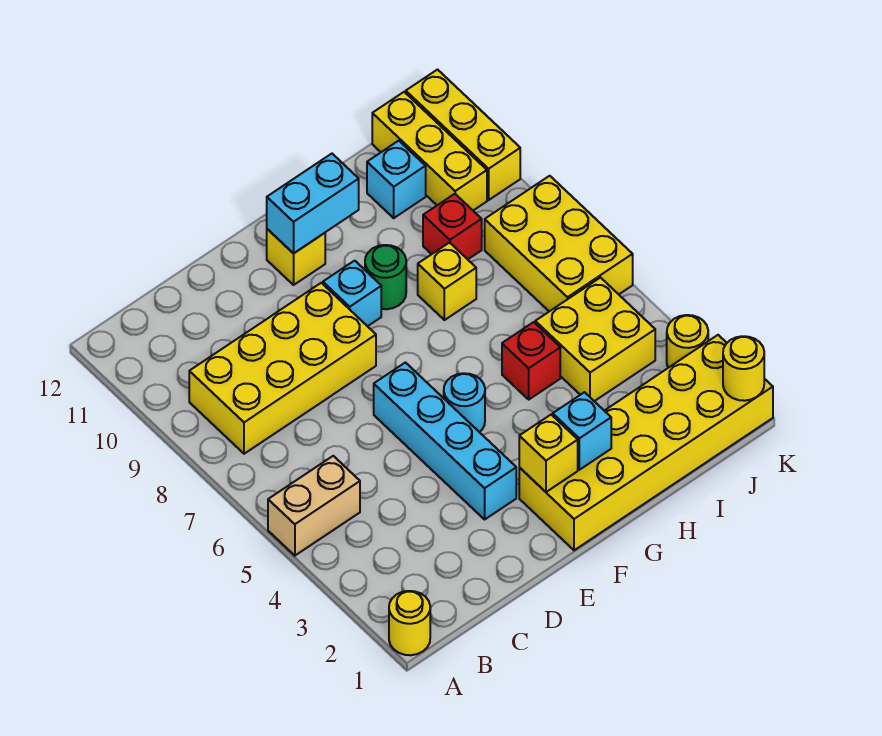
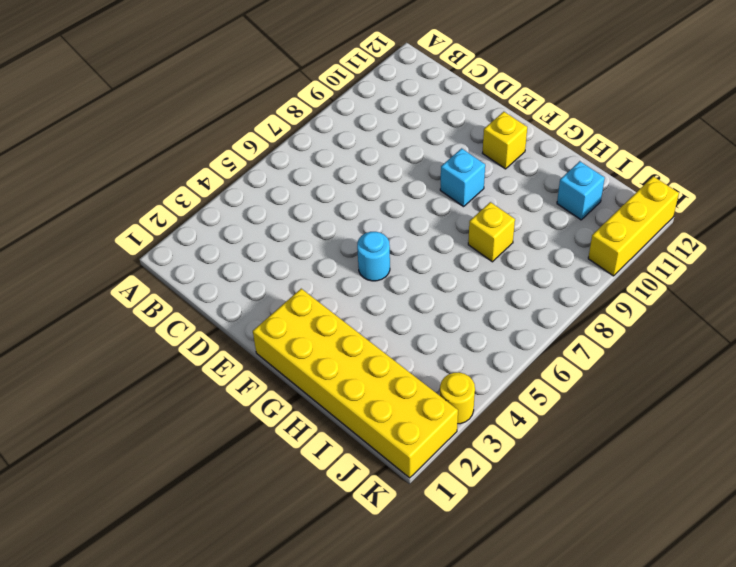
none -> yellow 1x1 round brick [389,591,430,655]
none -> tan 1x2 brick [268,456,360,556]
none -> yellow 2x4 brick [189,283,376,454]

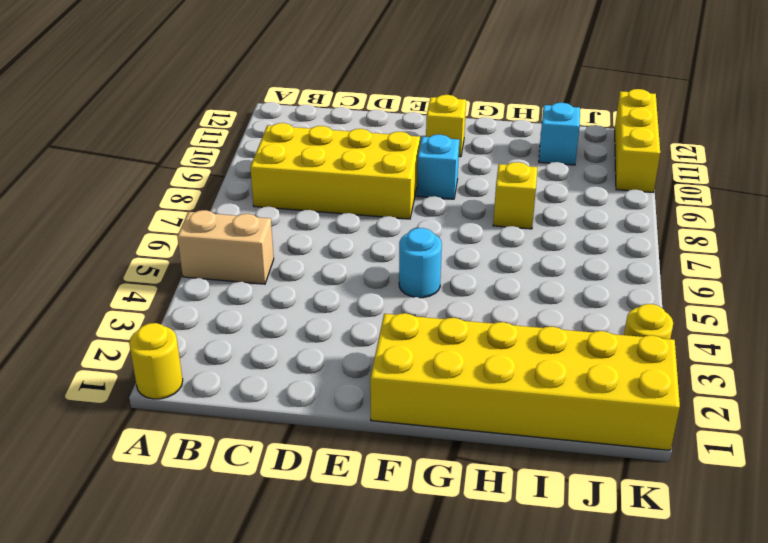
none -> cyan 1x4 brick [374,363,516,519]
none -> green 1x1 round brick [365,245,406,309]
none -> red 1x1 brick [502,322,560,399]

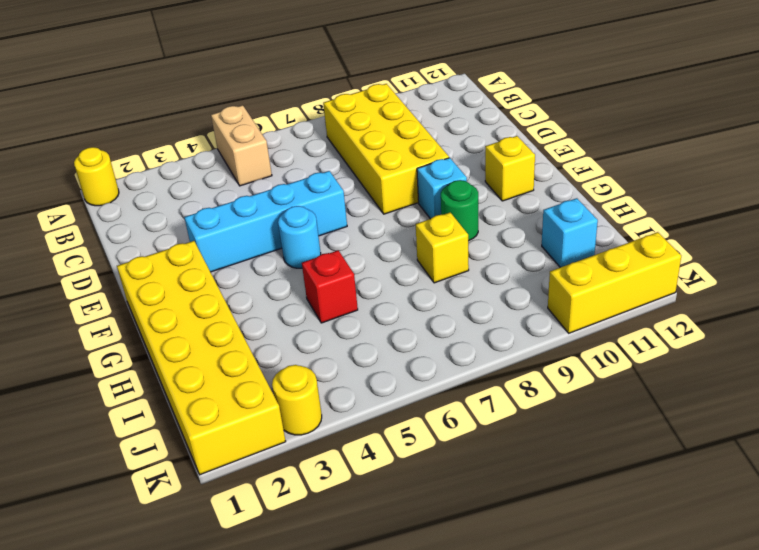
none -> yellow 2x2 brick [535,278,655,401]
none -> red 1x1 brick [423,194,482,259]
none -> yellow 2x3 brick [485,176,633,311]

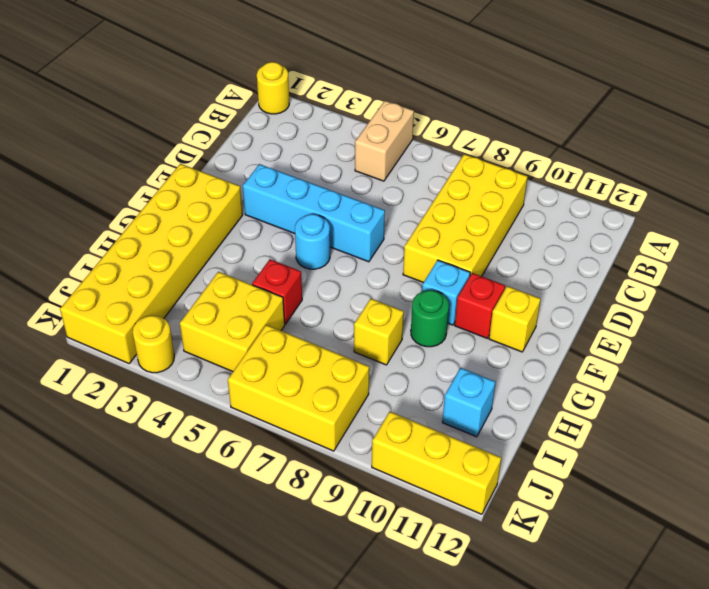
red 1x1 brick [455,273,505,338] -> red 1x1 brick moved to [423,194,482,259]
none -> yellow 1x3 brick [372,92,487,210]
none -> yellow 1x1 brick [519,415,578,492]
none -> cyan 1x2 brick [267,154,359,253]

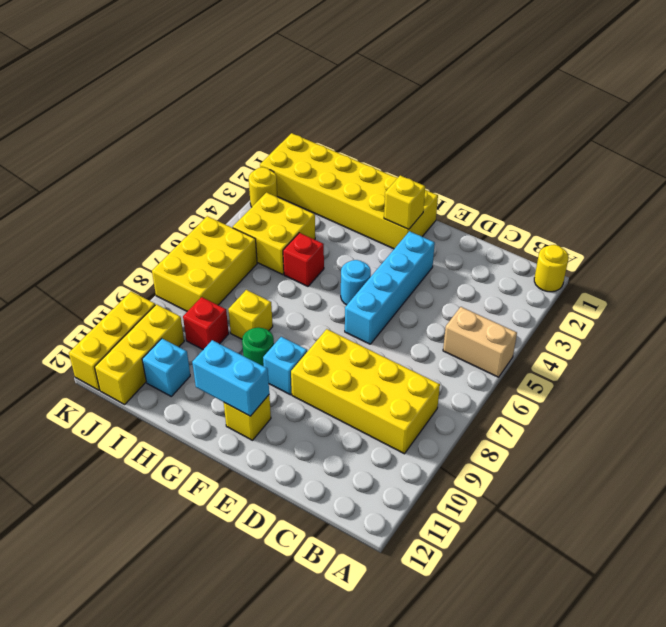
none -> cyan 1x1 brick [553,392,611,470]
none -> yellow 1x1 round brick [723,336,764,401]

